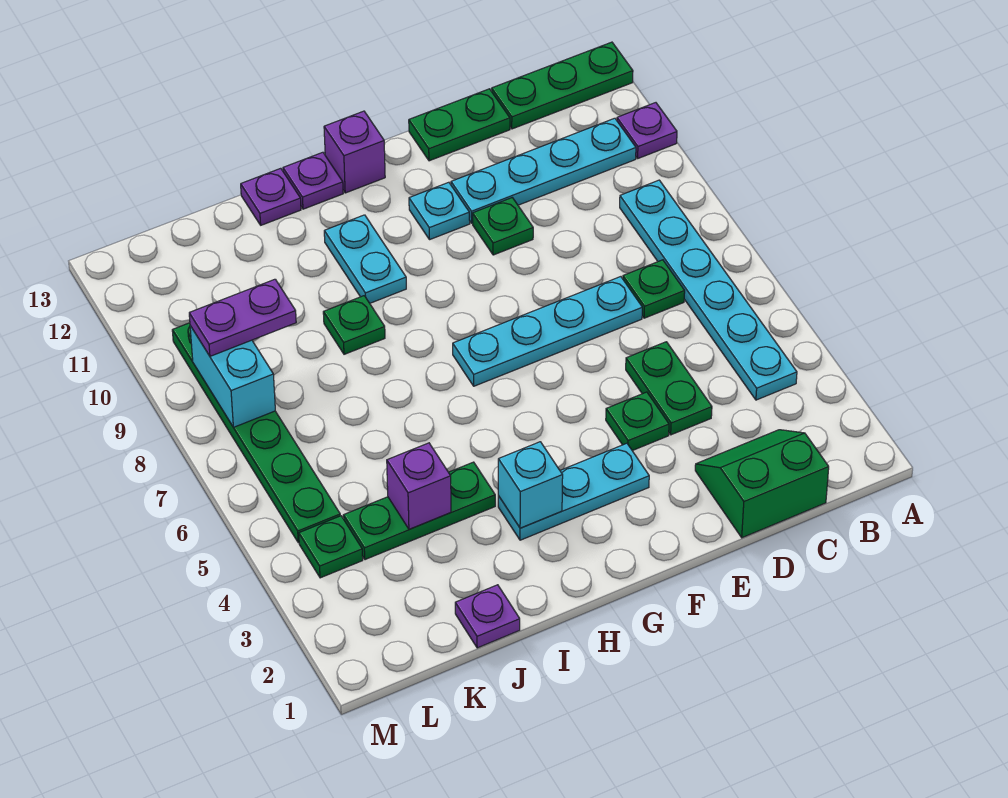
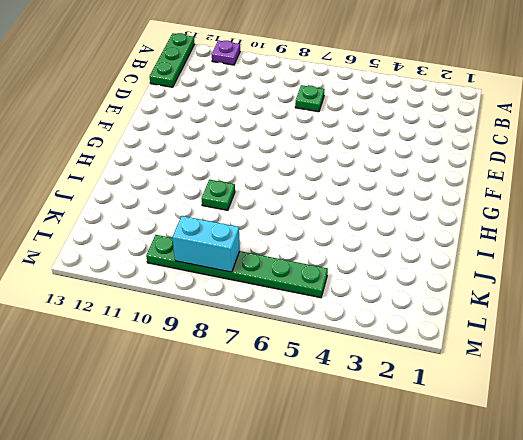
none -> cyan 1x6 plate [620,180,797,400]
none -> cyan 1x4 plate [451,118,636,223]
none -> green 2x2 slope [695,430,829,538]

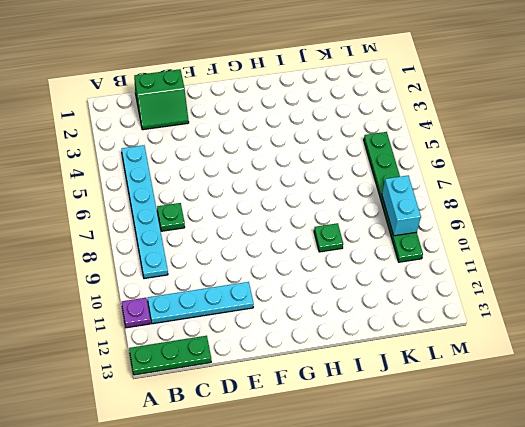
none -> green 1x2 plate [626,342,712,435]
none -> cyan 1x4 plate [453,277,642,386]
none -> green 1x2 plate [409,89,510,161]

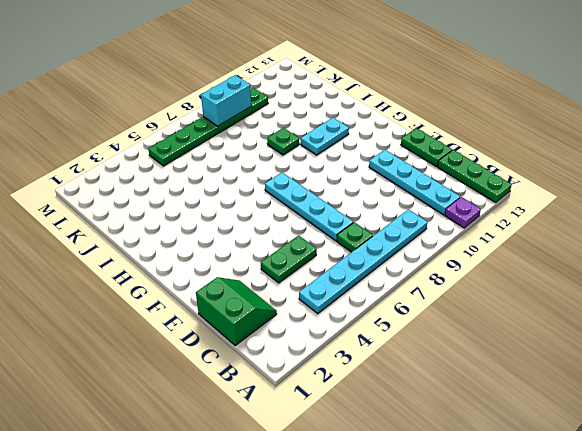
none -> green 1x1 plate [606,392,669,451]
none -> green 1x1 plate [472,198,533,255]
none -> cyan 1x3 plate [498,443,649,540]

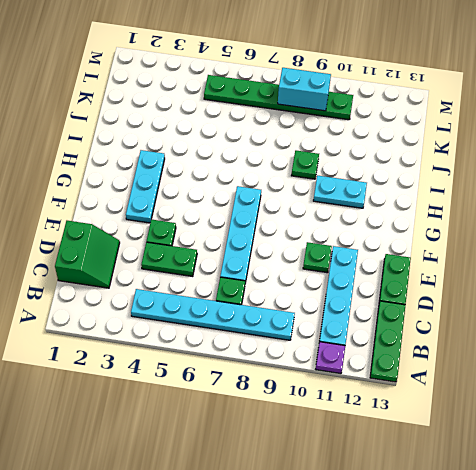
none -> cyan 1x1 plate [409,182,470,240]
none -> purple 1x1 brick [324,111,385,193]
none -> purple 1x1 plate [283,152,343,209]

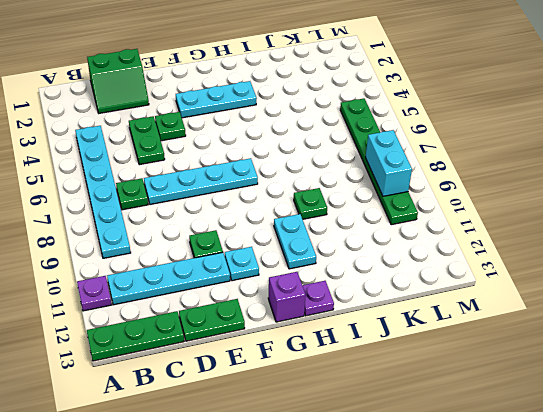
none -> green 1x3 plate [343,462,495,560]
none -> purple 1x1 plate [241,168,301,225]
none -> purple 1x1 plate [455,585,520,648]

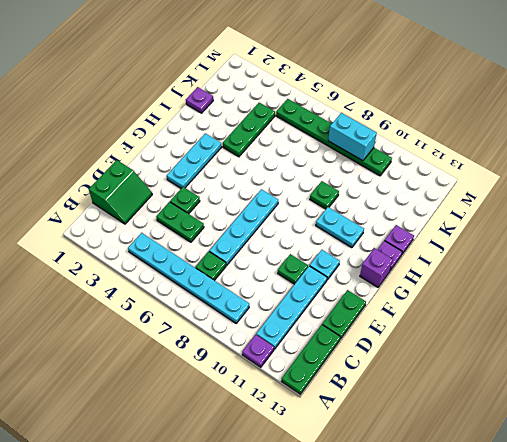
none -> green 1x1 plate [299,516,363,578]
none -> cyan 1x1 brick [498,442,563,528]
none -> purple 1x1 brick [387,443,451,529]

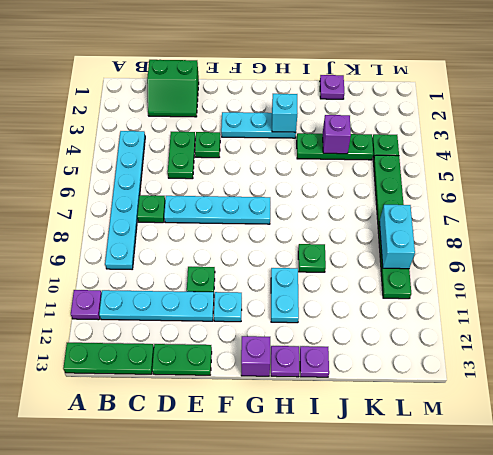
none -> purple 1x2 plate [189,279,296,356]

